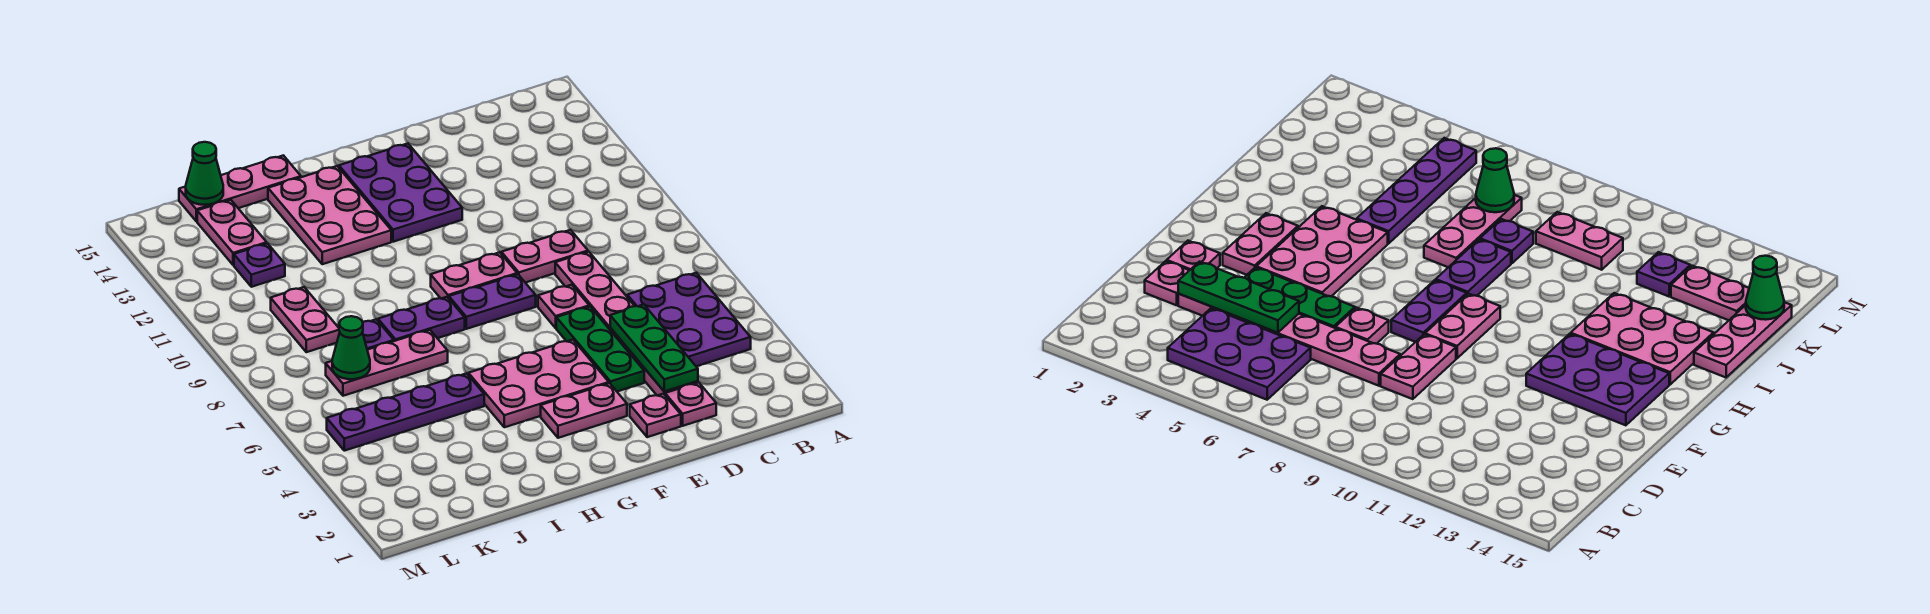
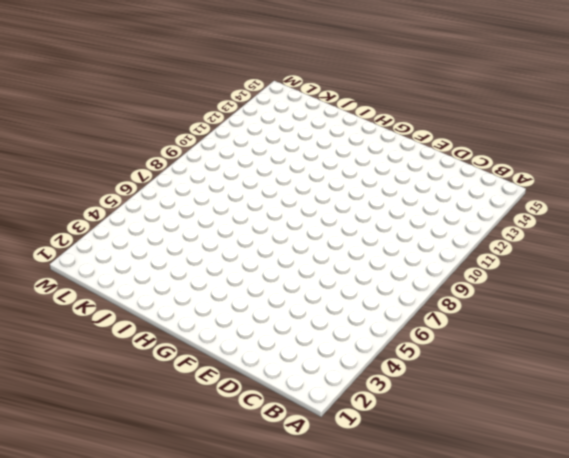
none -> purple 2x3 plate [627,273,751,366]
none -> pink 1x1 plate [665,382,716,426]
none -> pink 1x6 plate [555,252,698,396]

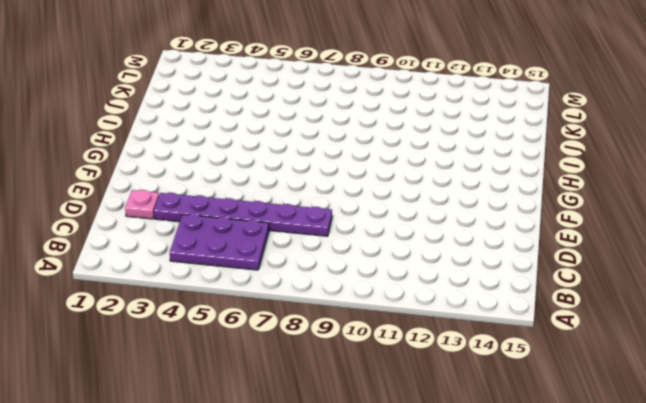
purple 1x6 plate [154,193,332,236] -> pink 1x6 plate [555,252,698,396]
none -> pink 1x2 plate [501,230,588,283]
none -> pink 1x1 plate [630,394,681,437]
none -> green 1x3 plate [556,307,644,391]

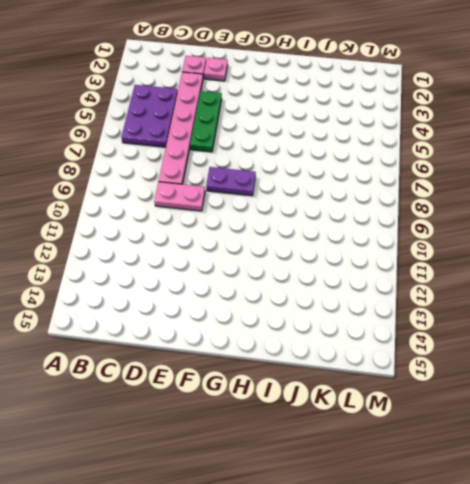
none -> pink 1x1 plate [538,285,589,328]
none -> pink 1x2 plate [541,383,627,438]
none -> pink 2x3 plate [468,340,609,427]

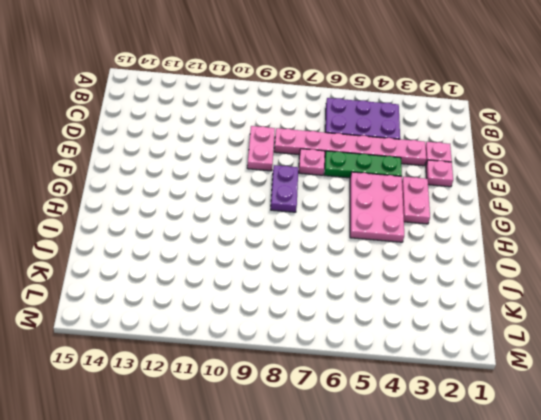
none -> pink 1x2 plate [431,252,517,299]
none -> purple 2x3 plate [339,144,462,242]
none -> purple 1x2 plate [378,297,465,341]

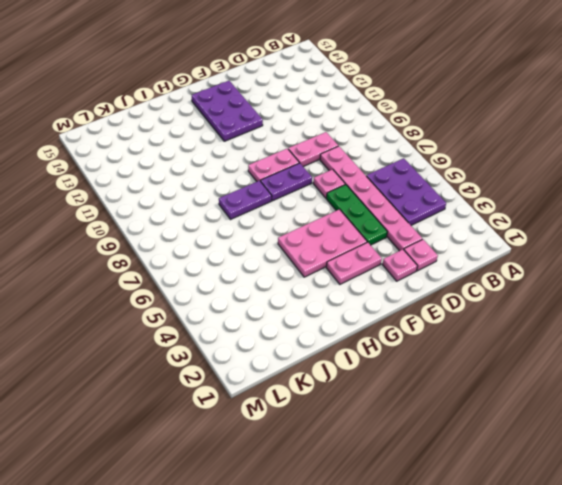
none -> pink 2x3 plate [268,166,391,264]
none -> purple 1x4 plate [327,373,484,451]
none -> pink 1x3 plate [326,330,448,396]

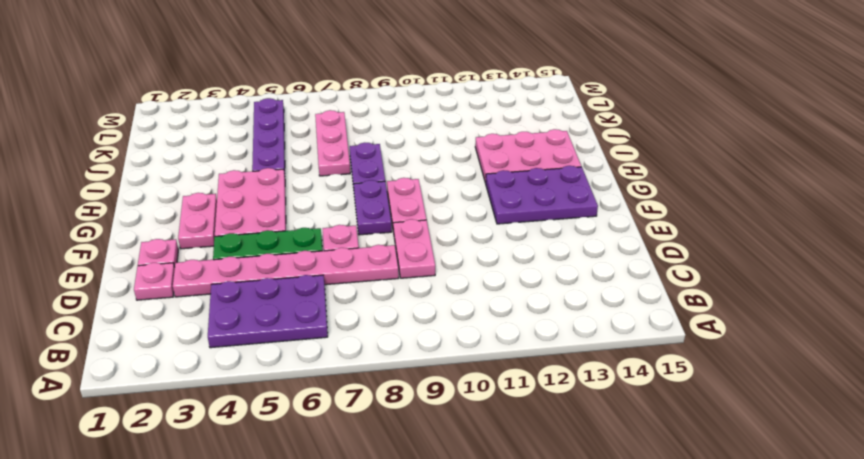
none -> pink 1x3 plate [179,155,301,221]
none -> purple 1x1 plate [363,319,394,350]
none -> pink 1x2 plate [271,287,340,352]

